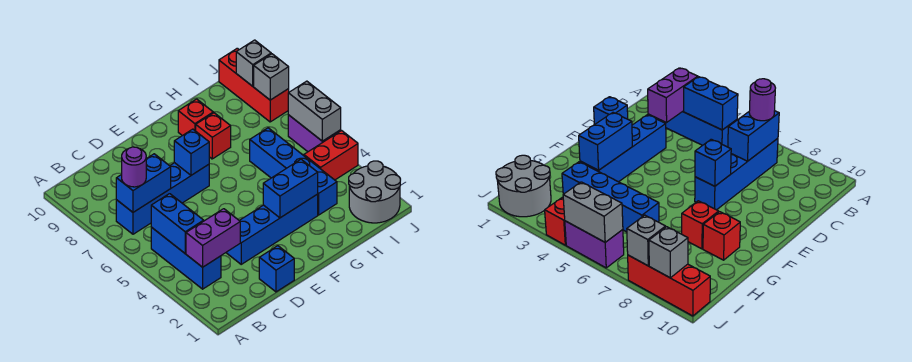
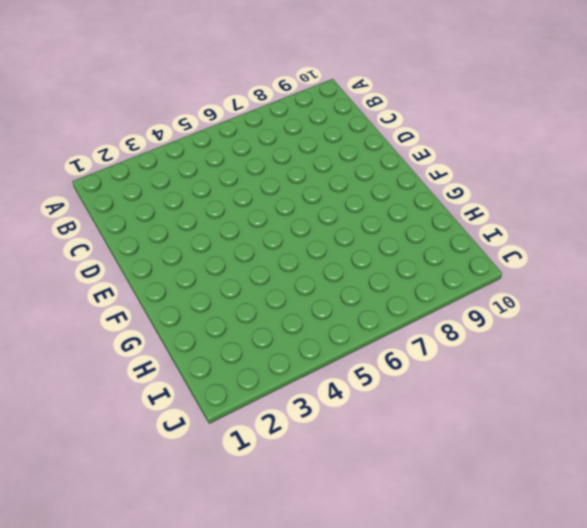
none -> blue 1x3 brick [151,227,221,289]
none -> blue 1x4 brick [116,163,209,234]
none -> blue 1x1 brick [259,246,294,292]

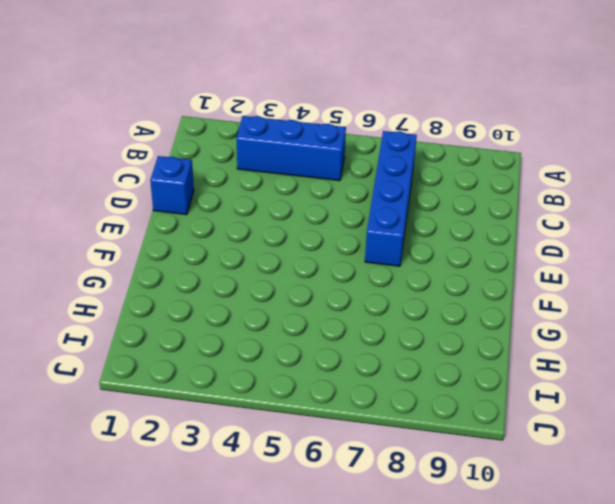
none -> blue 1x4 brick [226,194,318,264]
none -> red 1x1 brick [196,113,231,159]
none -> red 1x1 brick [178,99,213,136]

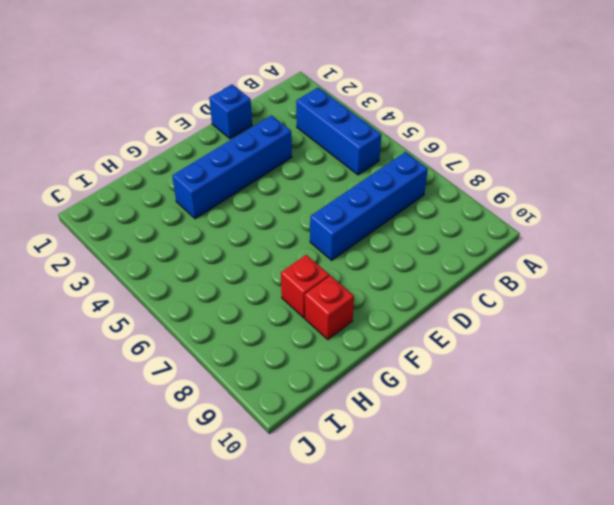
none -> blue 1x4 brick [250,128,337,215]
none -> grey 2x2 round brick [349,161,400,223]
none -> red 1x2 brick [304,131,358,180]

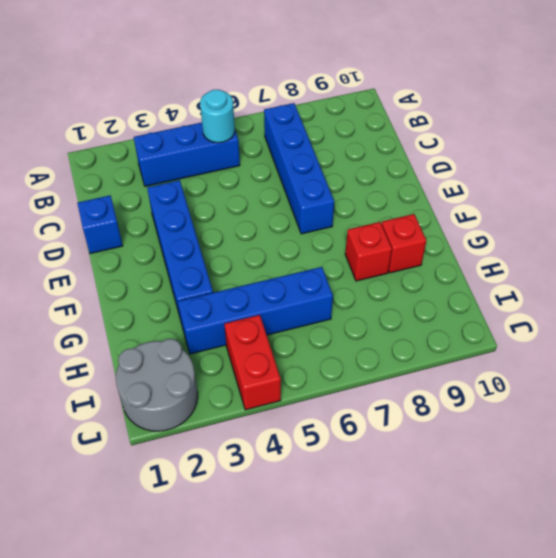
cyan 1x1 round brick [200,90,235,143] -> blue 1x2 brick [151,194,204,253]
none -> purple 1x2 brick [288,115,341,152]
none -> red 1x3 brick [219,48,289,122]
none -> purple 1x2 brick [186,209,240,267]

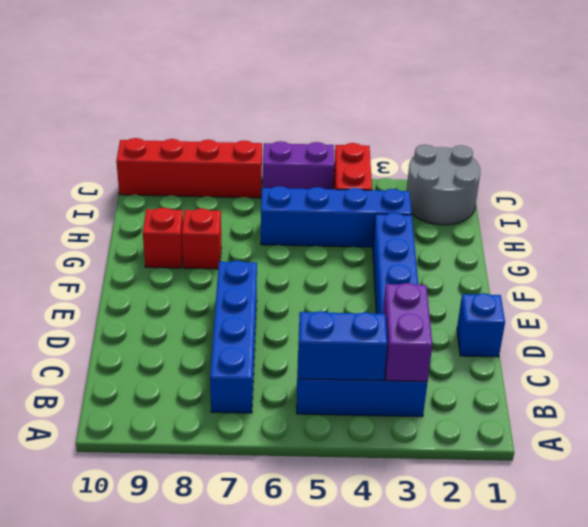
red 1x4 brick [116,138,262,198] -> red 1x3 brick [219,48,289,122]
none -> blue 1x2 brick [116,154,171,212]
none -> blue 1x1 brick [174,129,209,175]
none -> blue 1x2 brick [263,159,318,218]

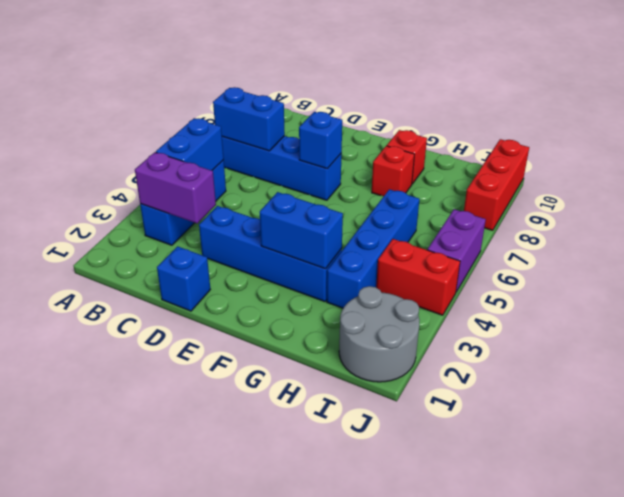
none -> grey 1x2 brick [288,81,341,141]
none -> grey 1x1 brick [254,54,289,100]
none -> grey 1x1 brick [236,40,271,86]

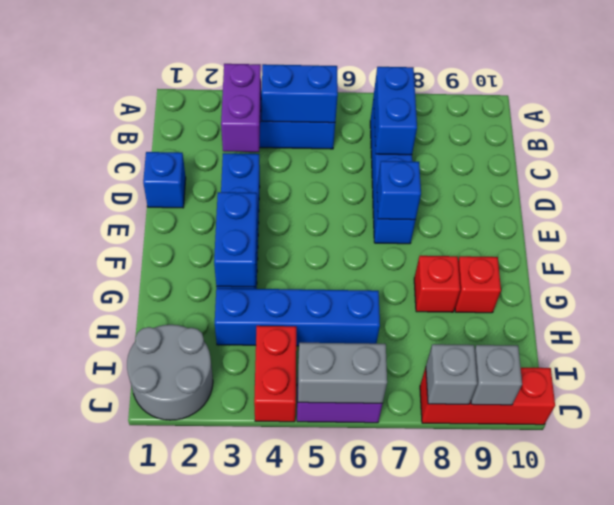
none -> purple 1x1 round brick [122,147,146,187]

